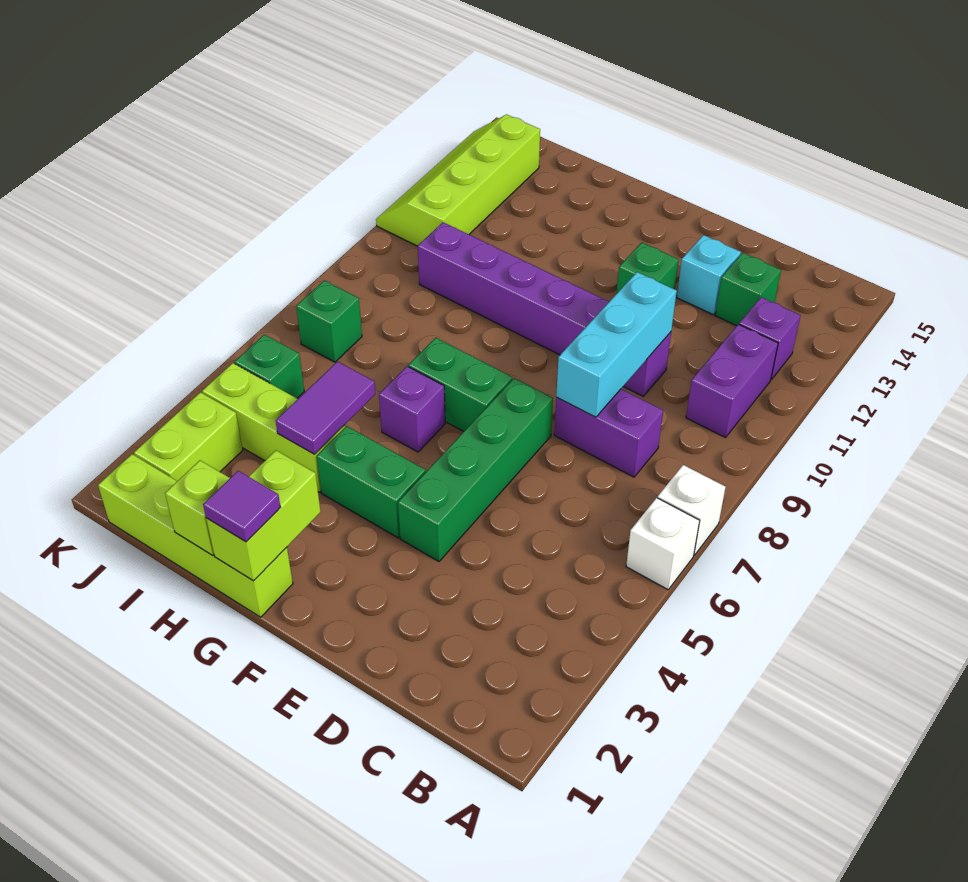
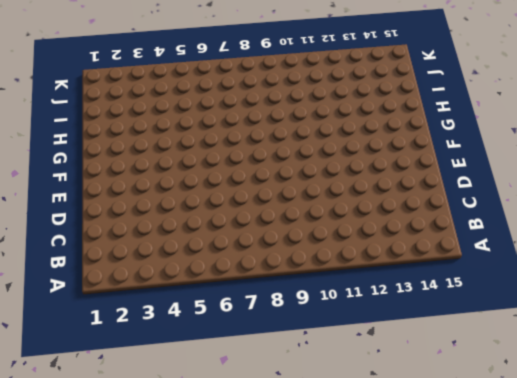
none -> white 1x1 brick [626,498,699,590]
none -> white 1x1 brick [658,465,726,555]
none -> purple 1x2 brick [686,324,778,438]

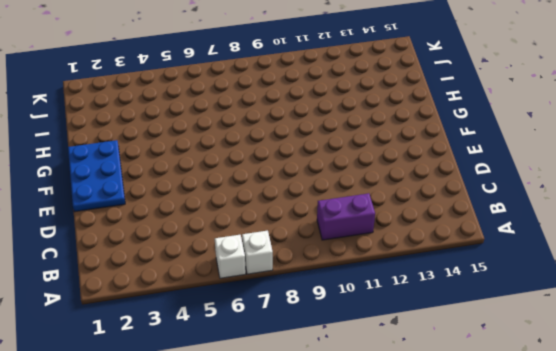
blue 2x3 plate [68,140,125,212] -> lime 1x4 brick [98,454,293,617]
none -> purple 1x1 brick [739,297,801,380]
none -> purple 1x2 brick [554,389,663,477]
none -> green 1x1 brick [715,253,781,326]

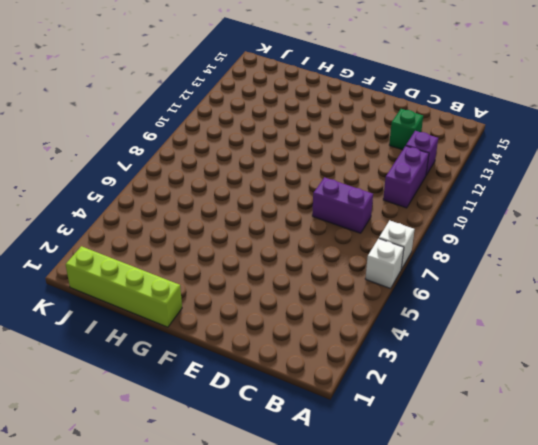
none -> purple 1x6 brick [418,222,671,396]
none -> cyan 1x1 brick [677,235,741,315]
none -> green 1x4 brick [398,378,553,561]

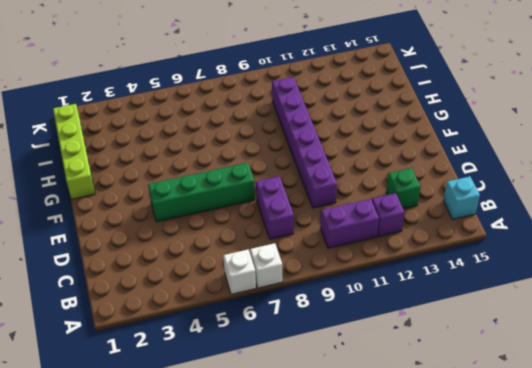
cyan 1x1 brick [443,176,480,219] -> cyan 1x1 brick moved to [677,235,741,315]
none -> green 1x1 brick [616,243,679,294]
none -> green 1x2 brick [317,426,425,538]
none -> green 1x2 brick [408,338,512,431]

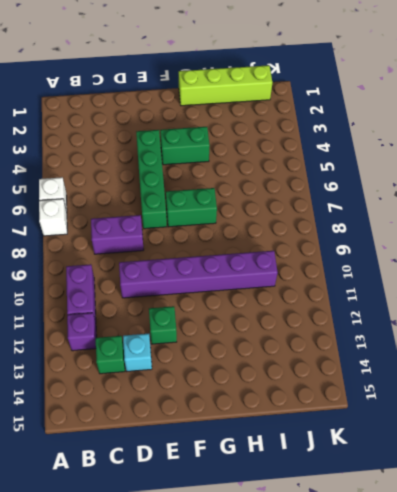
none -> purple 1x1 brick [379,366,445,452]
none -> lime 1x3 brick [202,363,345,492]
none -> lime 1x2 brick [134,392,243,481]

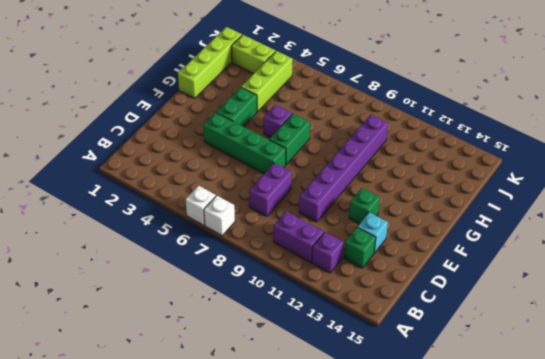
none -> green 1x1 brick [235,335,304,398]
none -> green 1x1 brick [296,280,362,362]
none -> lime 2x4 slope [376,114,540,246]

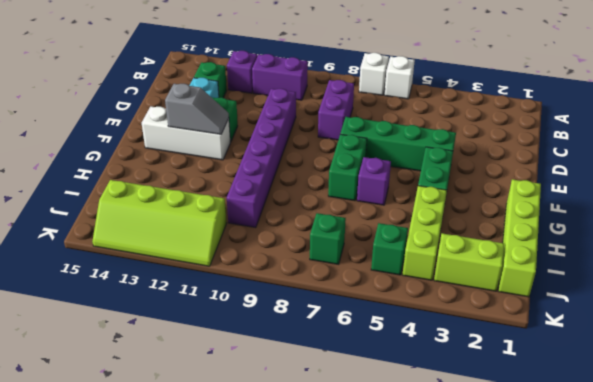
white 1x3 brick [142,107,230,160] -> none
grey 1x2 slope [165,84,229,134] -> none
none -> cyan 1x3 brick [556,272,677,417]
none -> lime 1x2 brick [206,450,321,581]
none -> lime 1x1 brick [165,460,230,555]

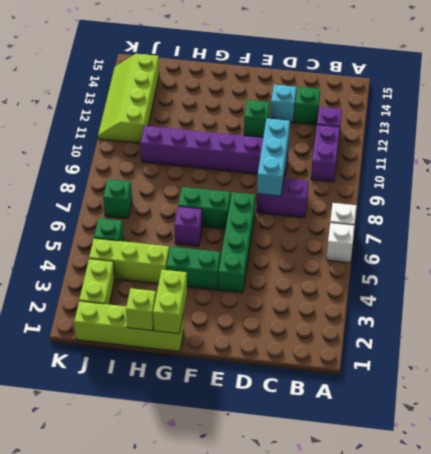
none -> purple 1x2 tile [276,362,375,454]
none -> purple 1x1 tile [203,471,280,542]

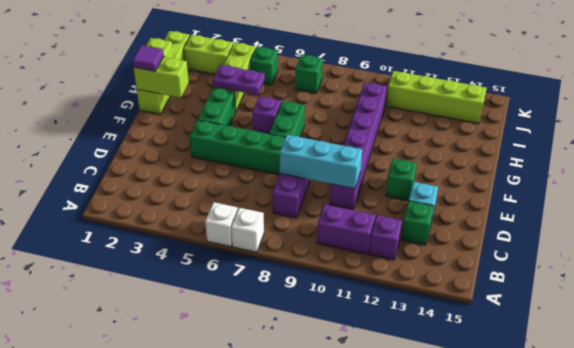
purple 1x2 plate [213,65,265,95] -> purple 1x2 tile [276,362,375,454]

